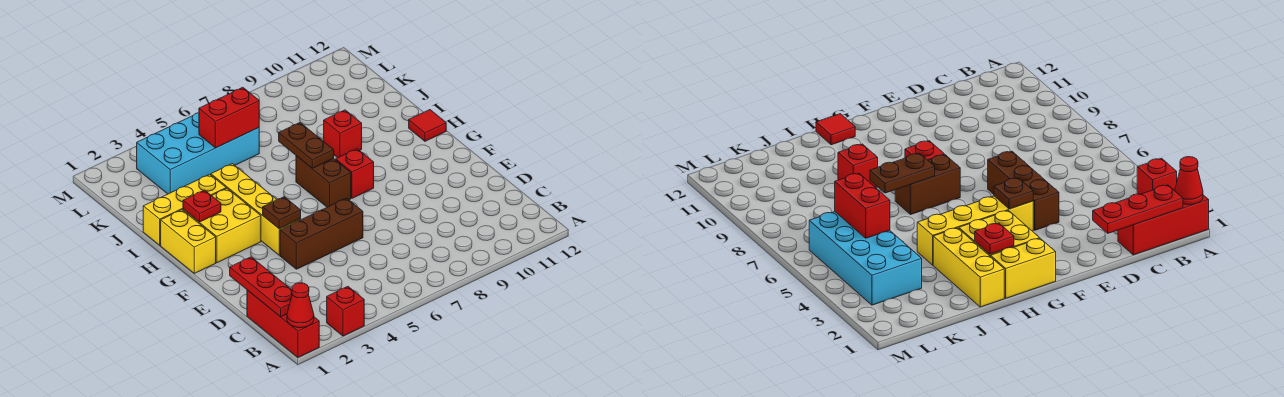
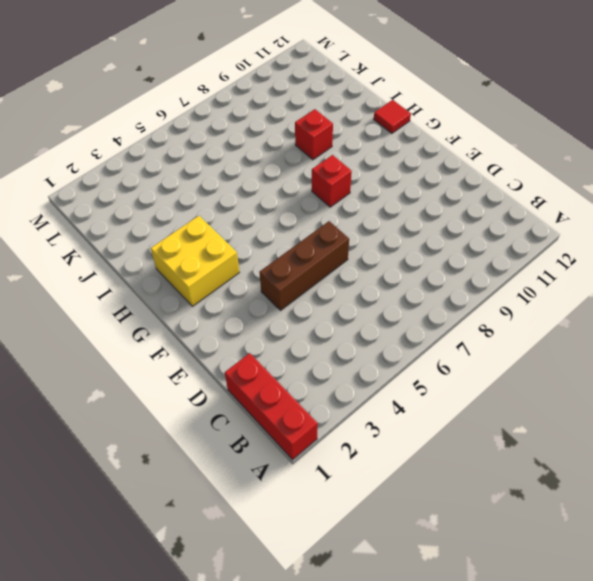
none -> red 1x1 brick [327,287,364,336]
none -> yellow 1x4 brick [211,164,301,255]
none -> yellow 1x2 brick [161,210,216,273]

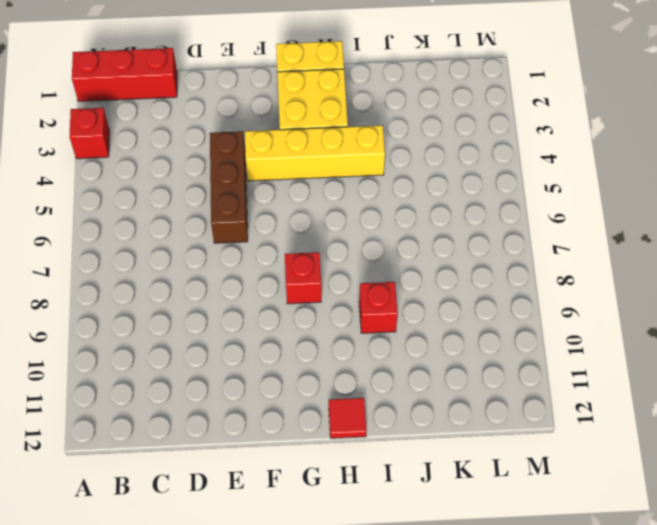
none -> brown 1x2 brick [296,156,351,207]
none -> yellow 1x3 brick [143,174,226,245]
none -> cyan 2x4 brick [137,113,259,194]

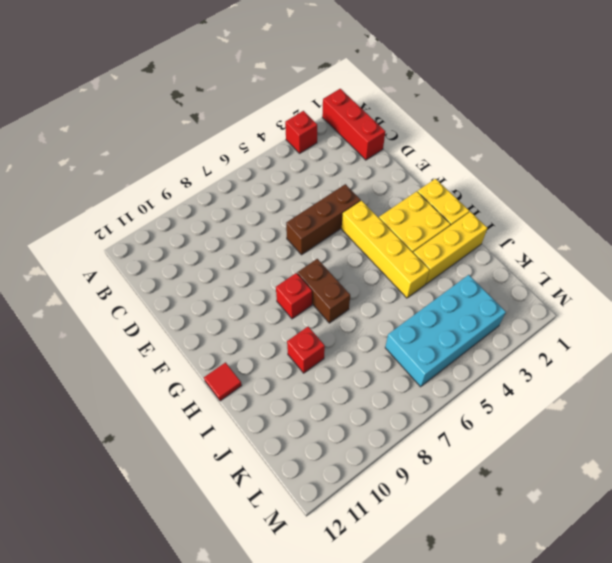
none -> red 1x1 cone [287,283,314,328]
none -> red 1x3 plate [230,257,292,317]
none -> brown 1x1 plate [263,197,301,229]

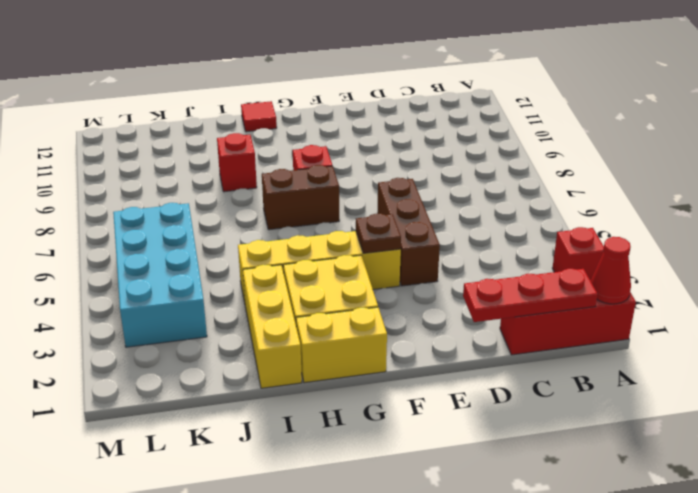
none -> red 1x1 plate [183,190,221,222]
none -> brown 1x2 plate [279,123,334,168]
none -> red 1x2 brick [199,88,259,148]

